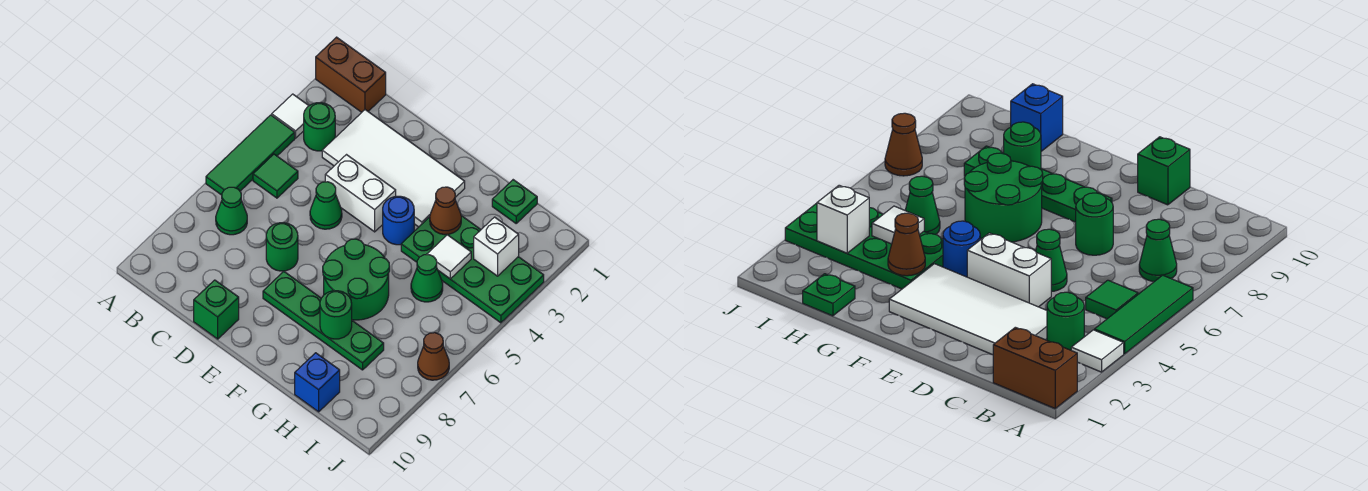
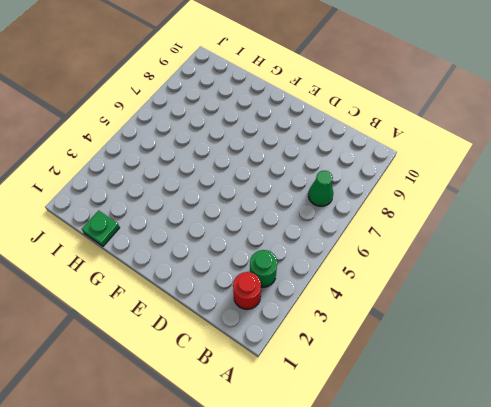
red 1x1 round brick [233,272,261,310] -> none
none -> brown 1x2 brick [316,37,386,112]
none -> white 1x1 tile [272,94,309,138]
none -> green 1x3 tile [206,115,295,195]

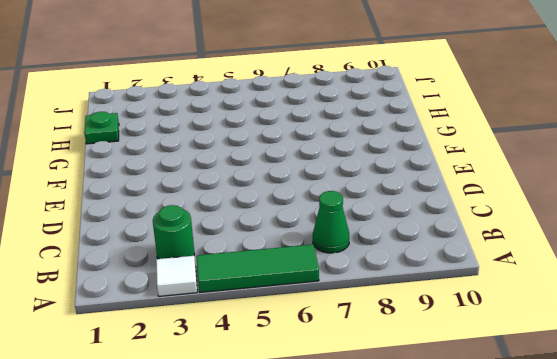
none -> brown 1x2 brick [316,37,386,112]
none -> green 1x1 tile [253,154,298,198]
none -> white 2x4 tile [322,110,465,227]

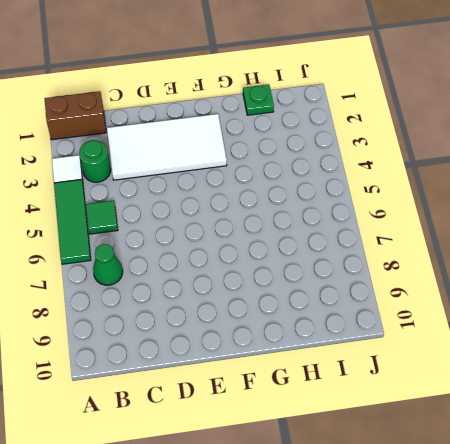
none -> white 1x2 brick [325,155,396,232]
none -> green 1x1 cone [310,182,342,229]
none -> green 1x1 round brick [266,223,298,271]

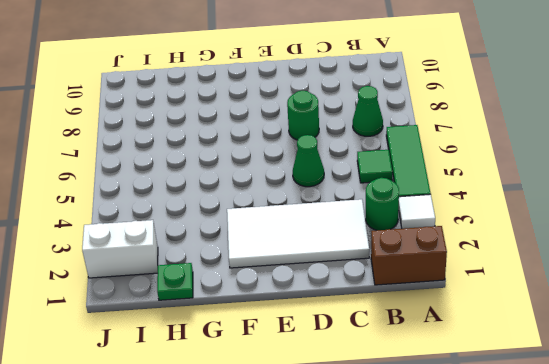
white 1x2 brick [82,220,158,278] -> white 1x2 brick moved to [325,155,396,232]
none -> green 1x1 brick [194,280,239,339]
none -> green 1x4 plate [263,271,384,370]
none -> blue 1x1 round brick [383,196,414,245]

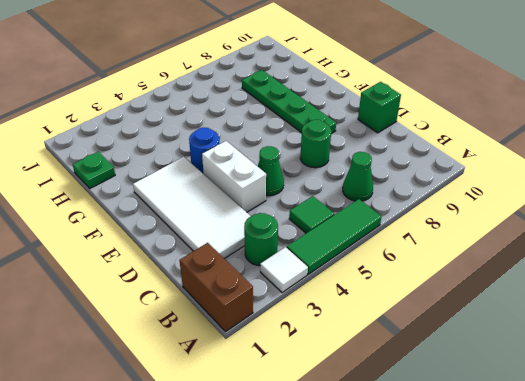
none -> green 2x2 round brick [323,239,390,320]
none -> green 2x4 plate [401,216,544,323]
none -> green 1x1 cone [411,255,443,302]

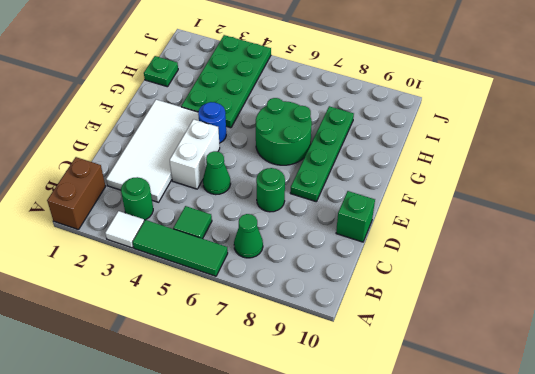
none -> green 1x1 cone [411,255,443,302]
none -> blue 1x1 brick [295,353,340,412]
none -> brown 1x1 cone [418,333,449,380]

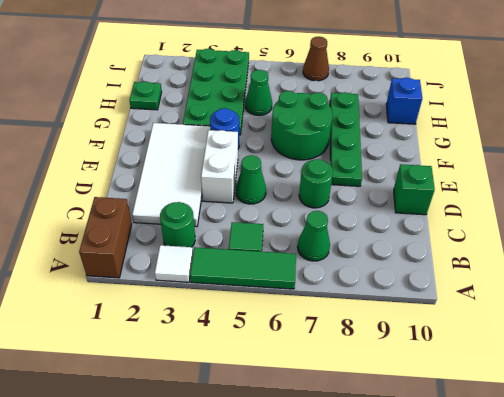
none -> brown 1x1 cone [430,187,461,235]
none -> green 1x1 round brick [320,291,352,339]
none -> white 1x1 tile [426,235,471,279]

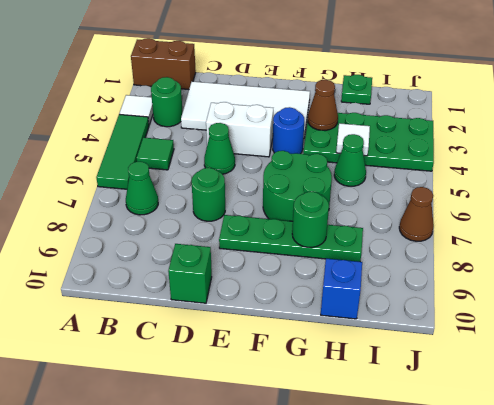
none -> white 1x1 brick [474,217,519,276]

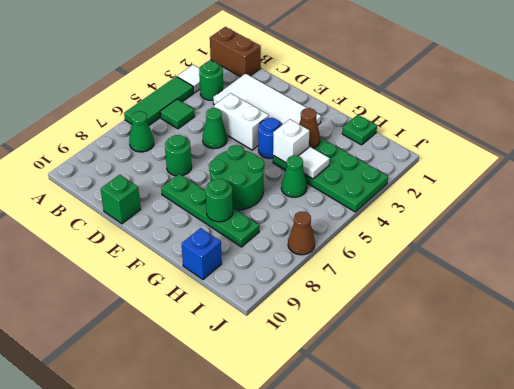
white 1x1 brick [273,119,310,163] -> white 1x1 brick moved to [474,217,519,276]

